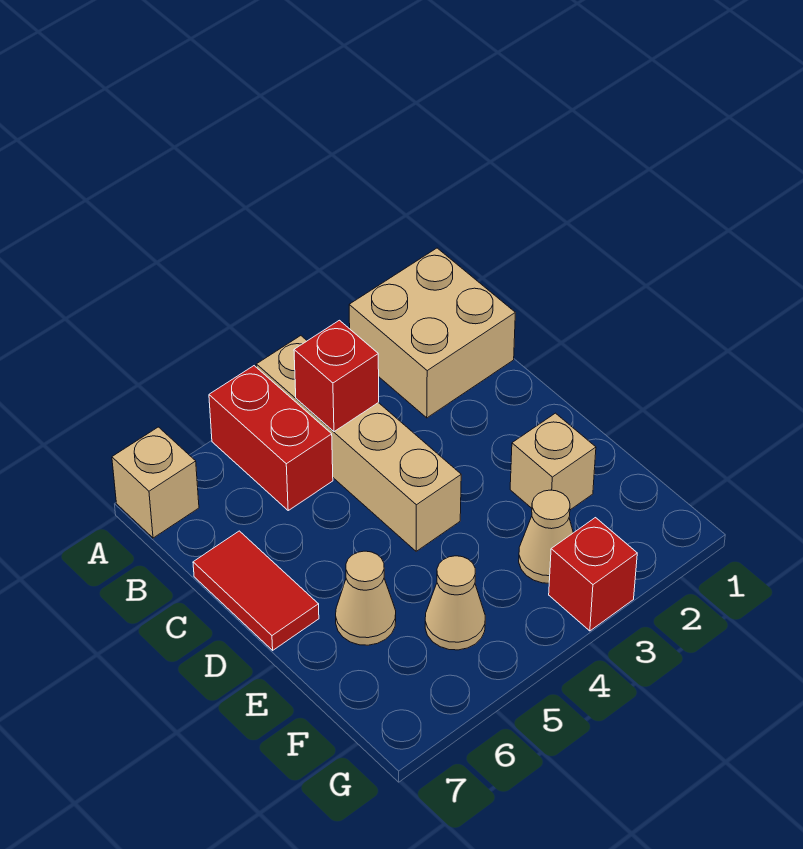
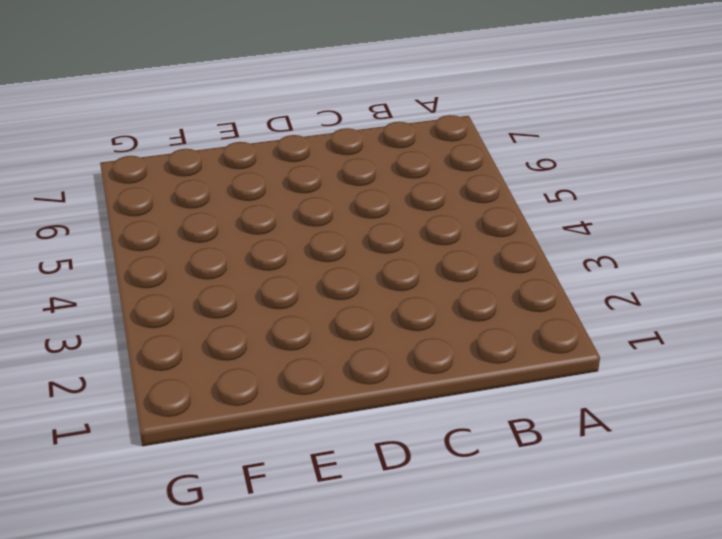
none -> tan 2x2 brick [349,248,515,418]
none -> tan 1x4 brick [256,336,461,551]

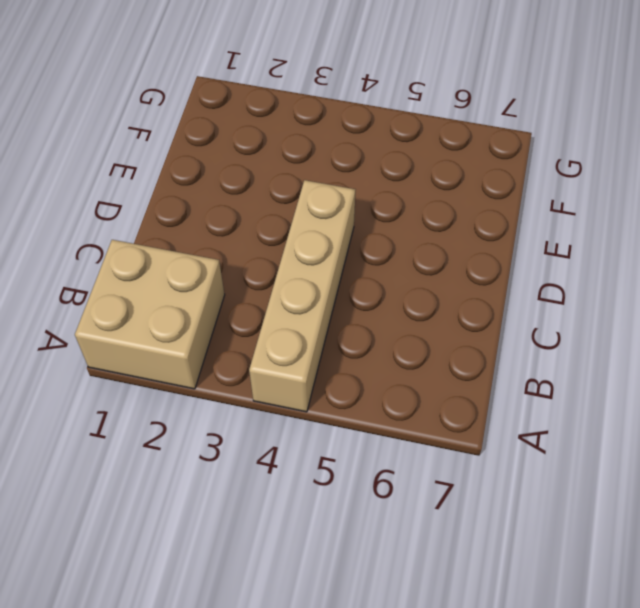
none -> red 1x2 brick [209,366,333,510]
none -> tan 1x1 brick [112,427,199,538]

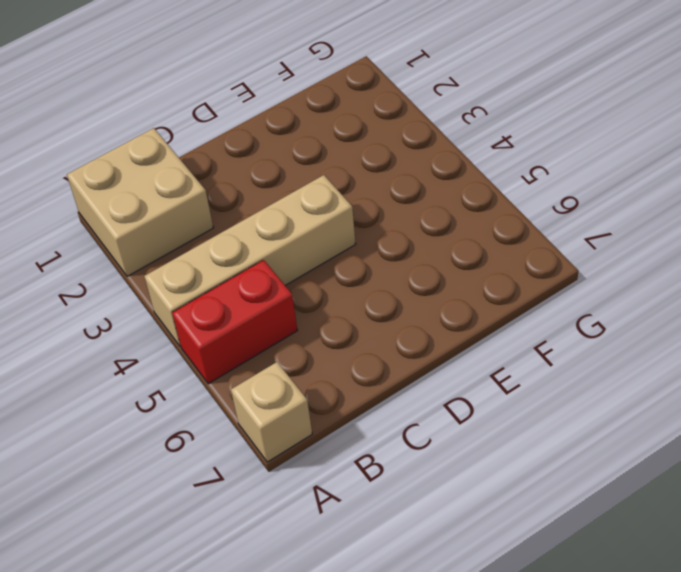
none -> red 1x2 tile [193,531,319,650]
none -> tan 1x1 brick [510,413,596,510]

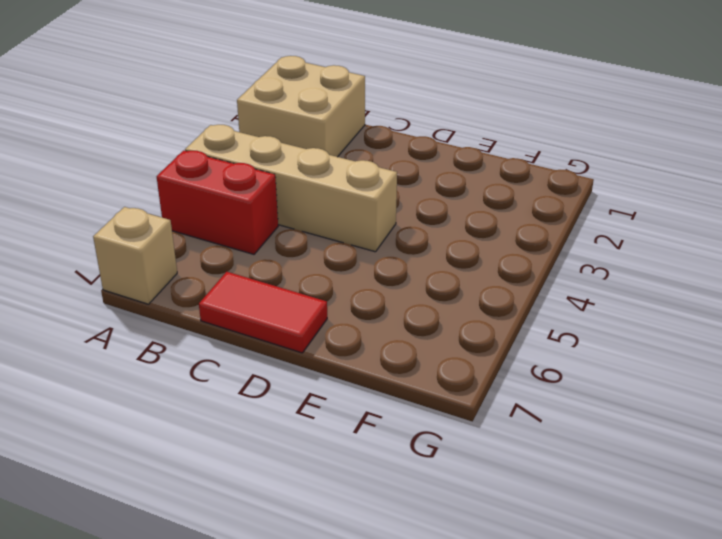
none -> tan 1x1 brick [510,413,596,510]
none -> tan 1x1 cone [336,551,396,645]

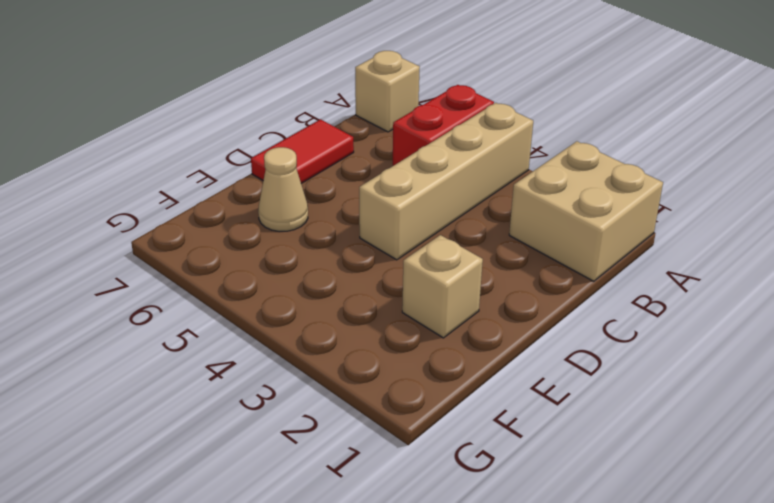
none -> tan 1x1 cone [519,490,573,583]
none -> tan 1x1 cone [425,556,485,650]

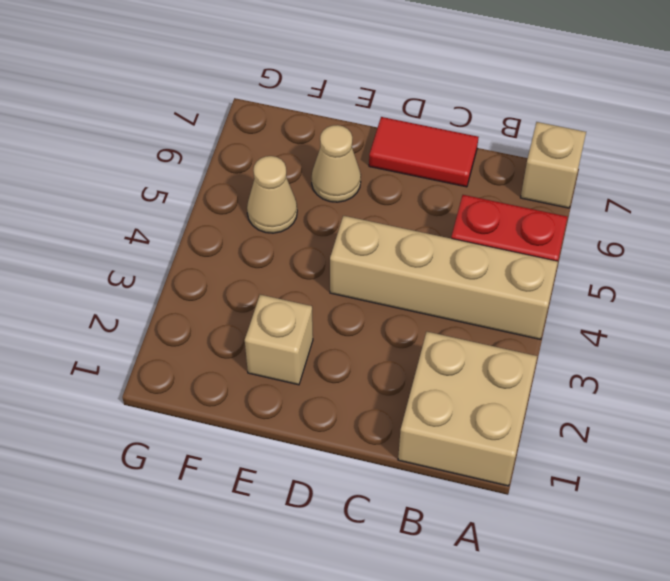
none -> tan 1x1 cone [519,490,573,583]
none -> red 1x1 brick [549,518,637,631]

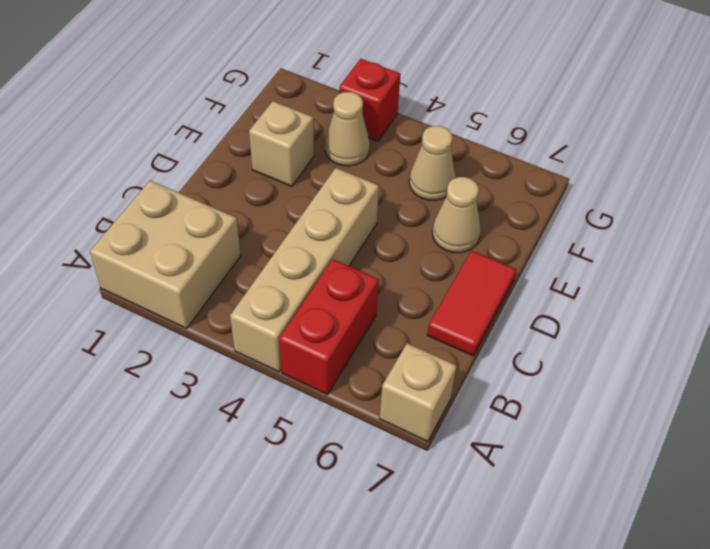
none -> red 1x1 brick [294,320,379,432]

